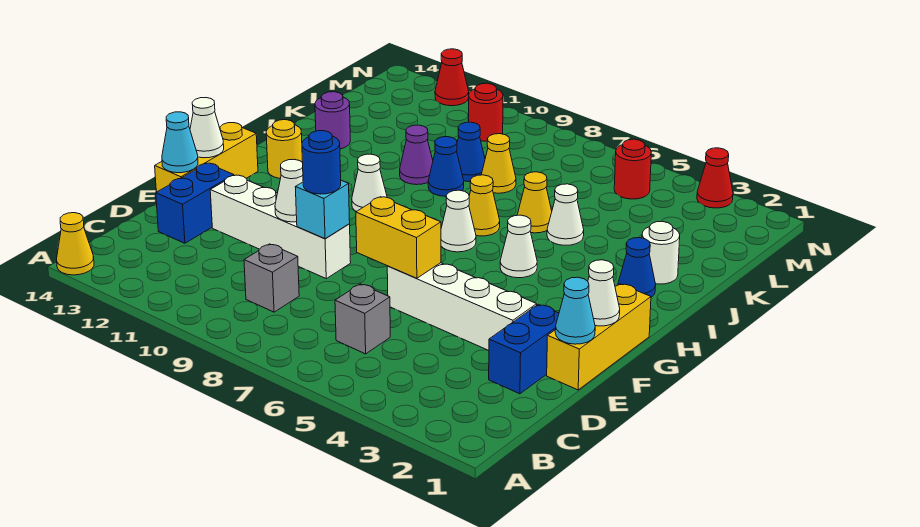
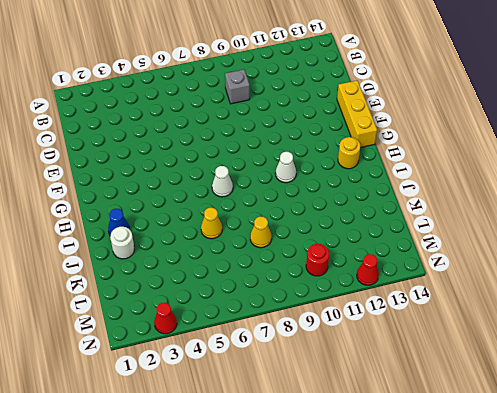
none -> yellow 1x1 cone [57,213,94,275]
none -> grey 1x1 brick [335,284,390,354]
none -> blue 1x2 brick [489,304,559,394]
none -> blue 1x2 brick [156,163,234,243]

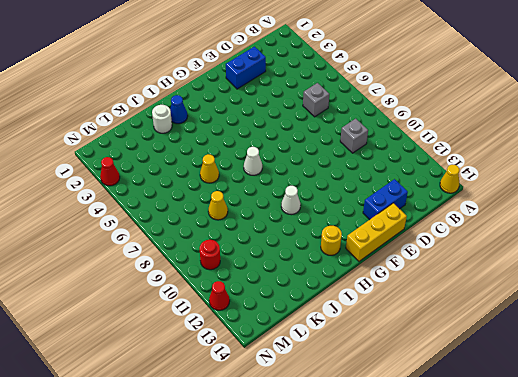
none -> yellow 1x3 brick [547,284,651,390]
none -> white 1x4 brick [387,263,537,351]
none -> white 1x4 brick [210,175,351,279]
none -> white 1x1 cone [500,215,537,278]

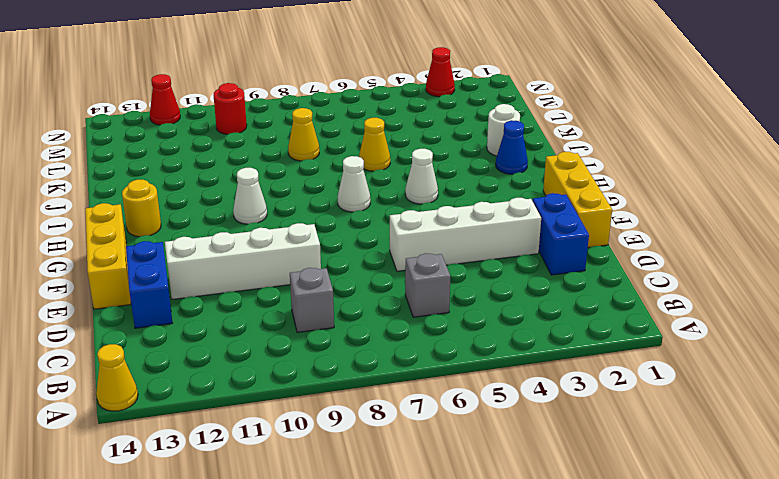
none -> yellow 1x1 cone [469,175,500,236]
none -> white 1x1 cone [547,184,584,245]
none -> blue 1x1 cone [428,137,464,196]
none -> purple 1x1 cone [400,125,433,185]

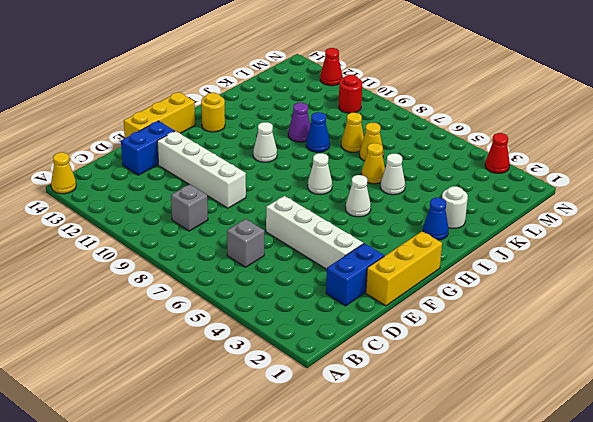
yellow 1x1 cone [360,123,384,161] -> yellow 1x1 cone moved to [469,175,500,236]
none -> purple 1x1 round brick [315,92,350,149]
none -> blue 1x1 cone [457,122,485,182]
none -> red 1x1 round brick [614,139,651,199]
none -> cyan 1x1 cone [555,277,595,344]

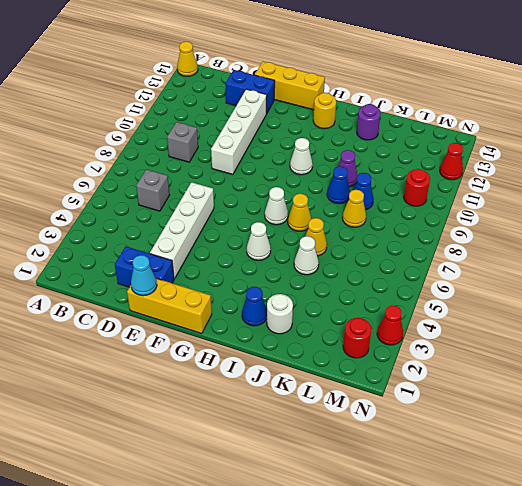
red 1x1 round brick [343,318,371,358] -> red 1x1 round brick moved to [614,139,651,199]
none -> yellow 1x2 brick [356,197,441,278]
none -> cyan 1x1 brick [295,180,350,239]
none -> white 1x1 cone [275,159,303,222]
none -> cyan 1x1 cone [162,112,198,173]

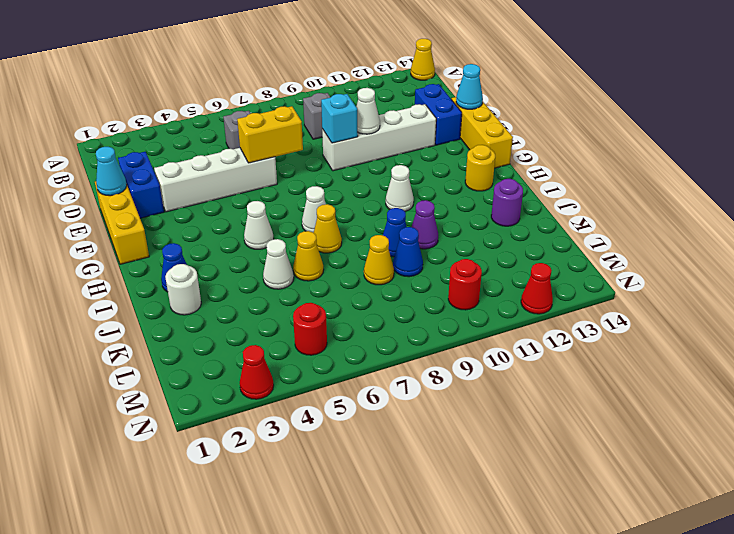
none -> white 1x1 cone [588,260,620,326]
none -> white 1x1 cone [190,98,224,158]
none -> blue 1x1 round brick [302,131,341,194]

